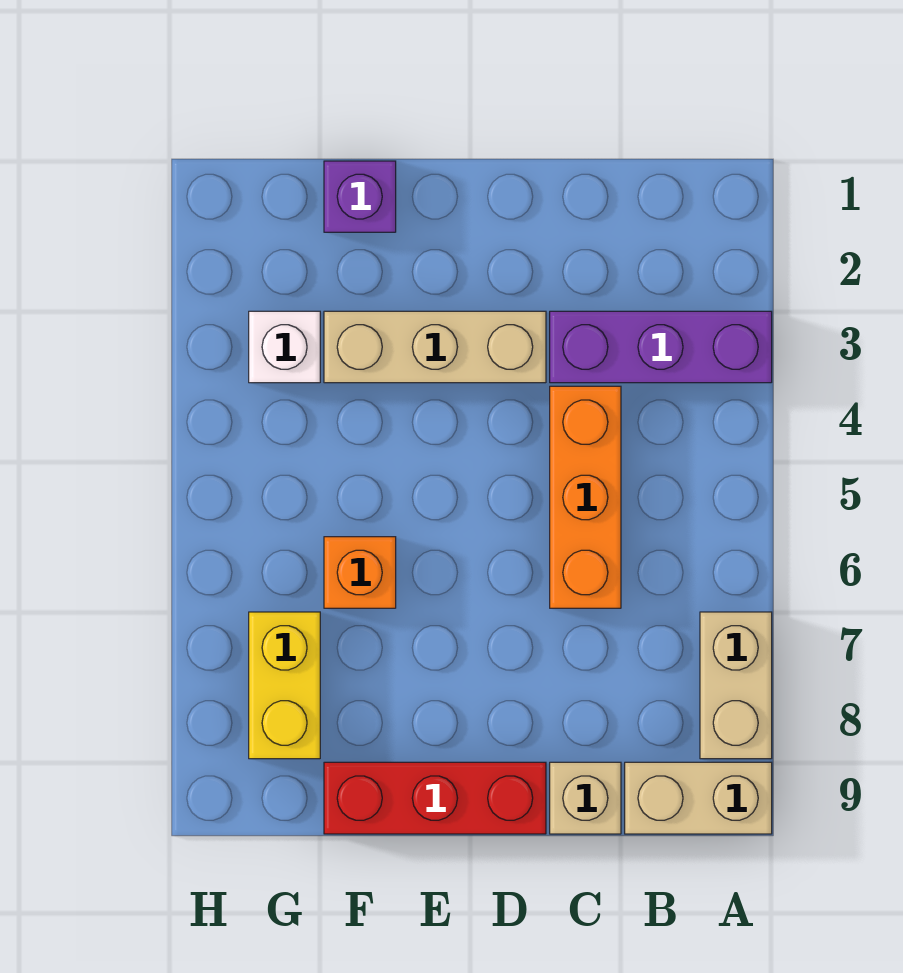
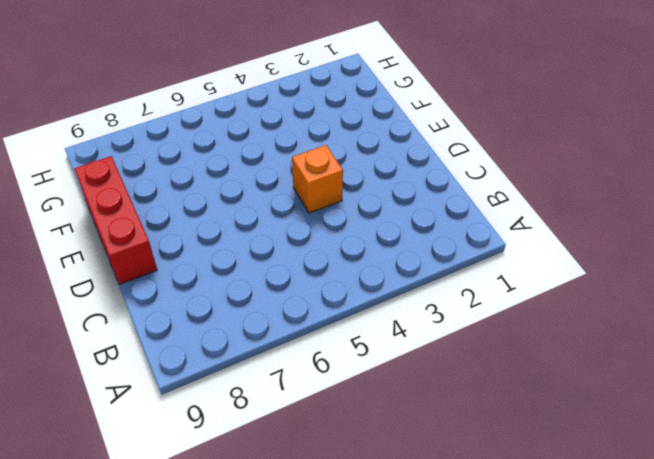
orange 1x1 brick [292,145,343,213] -> orange 1x1 brick moved to [324,537,396,608]
none -> purple 1x3 brick [550,311,772,383]
none -> tan 1x2 brick [700,612,772,759]

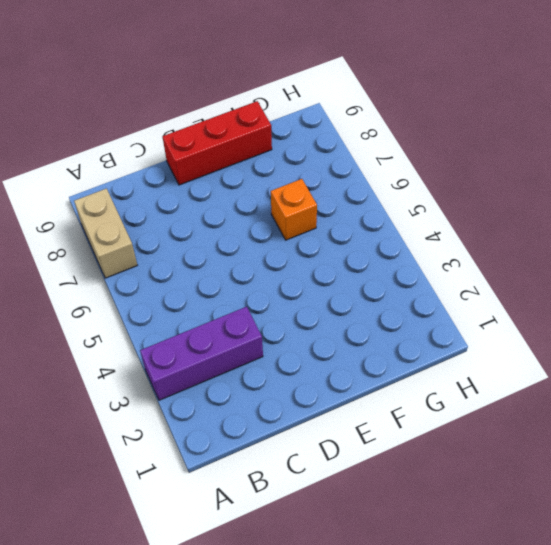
none -> tan 1x2 brick [625,762,772,834]
none -> orange 1x3 brick [550,386,621,608]

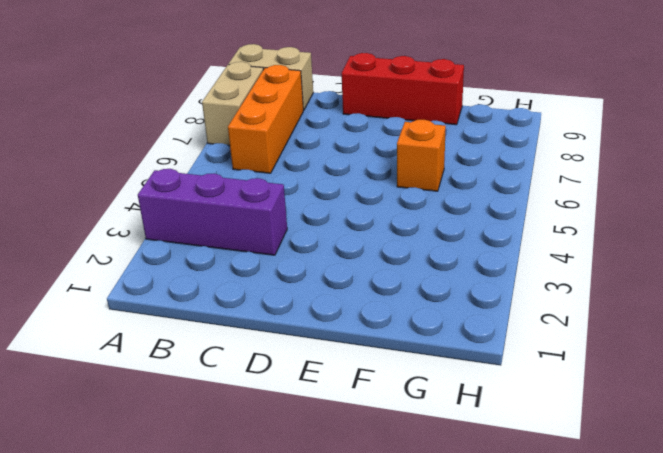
orange 1x3 brick [228,65,303,173] -> orange 1x3 brick moved to [550,386,621,608]
none -> tan 1x1 brick [550,762,621,834]
none -> tan 1x3 brick [324,311,546,383]

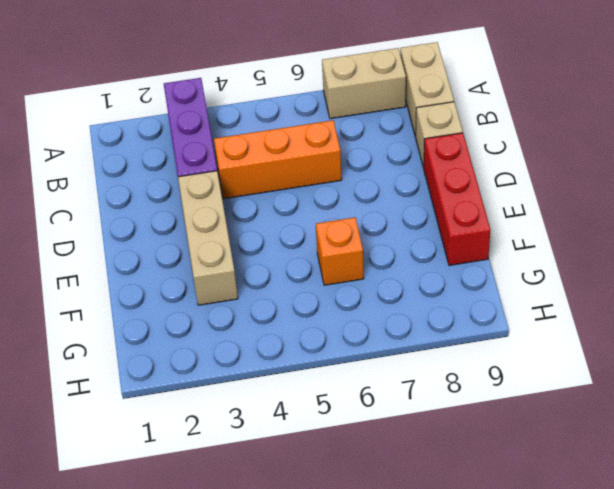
none -> purple 1x1 brick [324,161,396,232]
none -> white 1x1 brick [249,311,320,383]

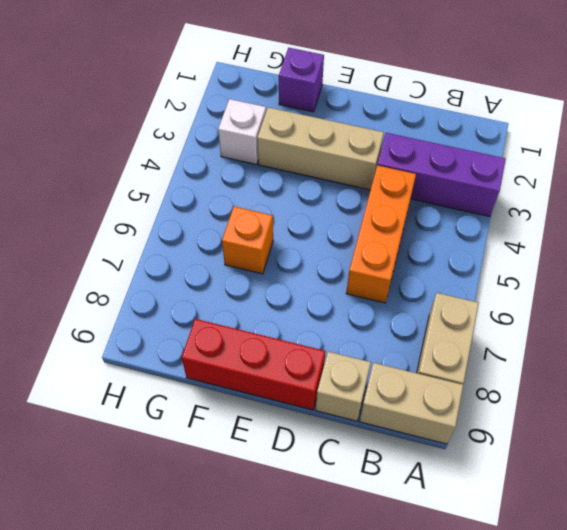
none -> yellow 1x2 brick [249,612,320,759]

